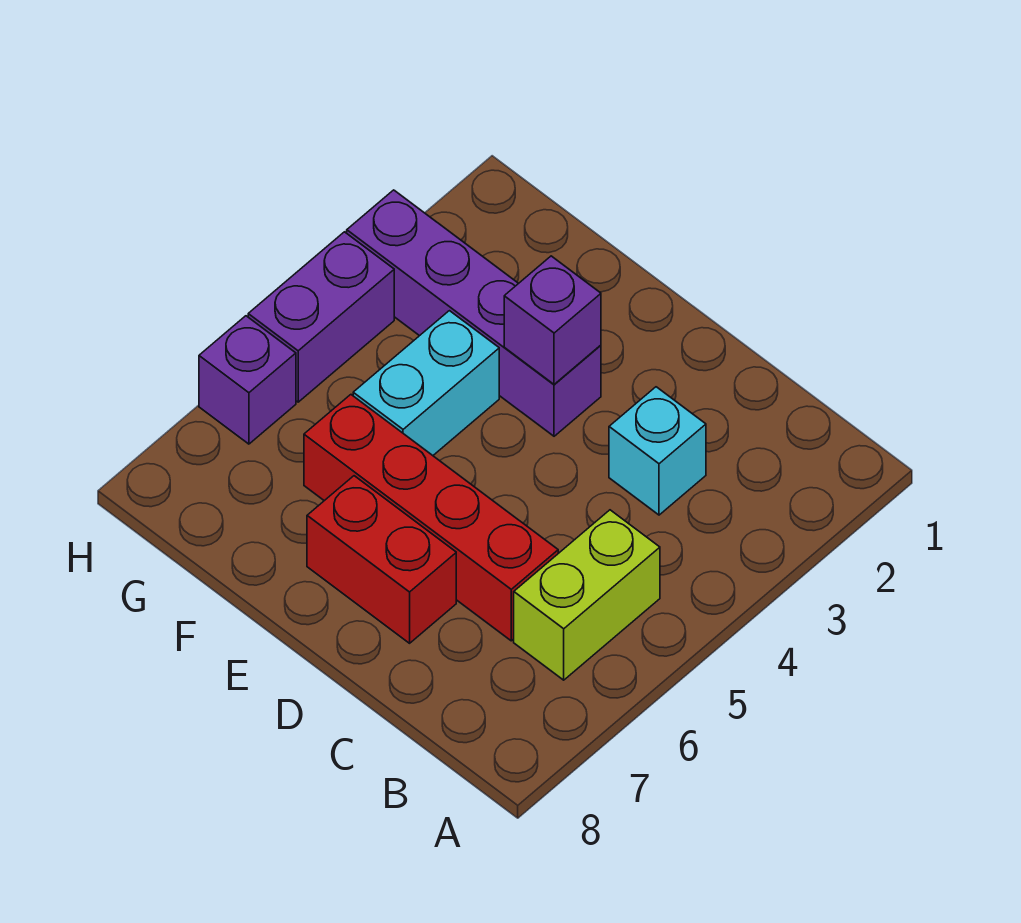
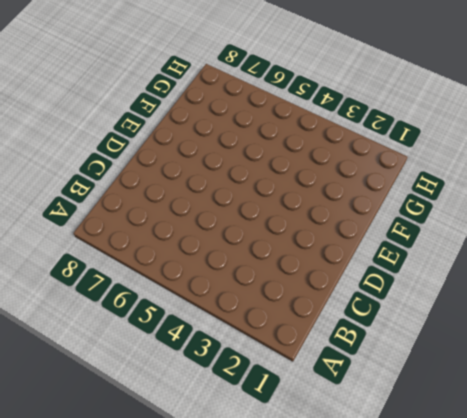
none -> lime 1x2 brick [514,510,660,680]
none -> cyan 1x1 brick [609,387,706,515]

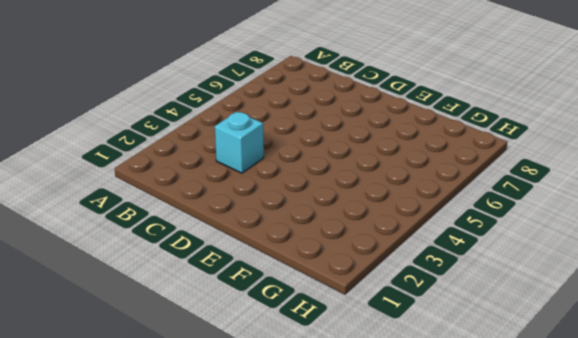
none -> lime 1x2 brick [514,510,660,680]
none -> red 1x4 brick [304,395,558,641]

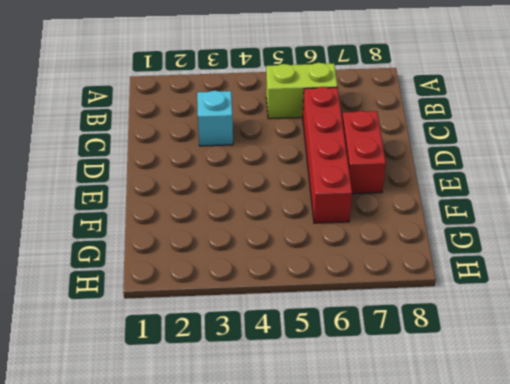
none -> purple 1x4 brick [347,190,601,436]
none -> cyan 1x2 brick [353,311,499,455]

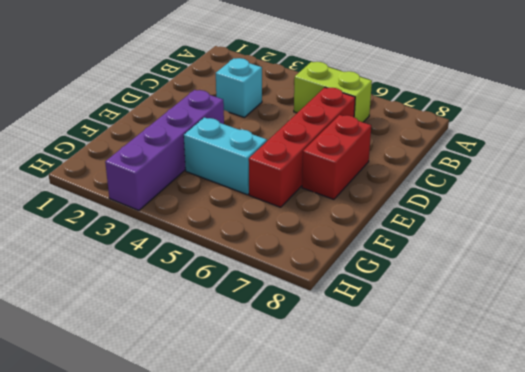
none -> purple 1x2 brick [248,232,394,402]
none -> purple 1x1 brick [199,316,296,444]

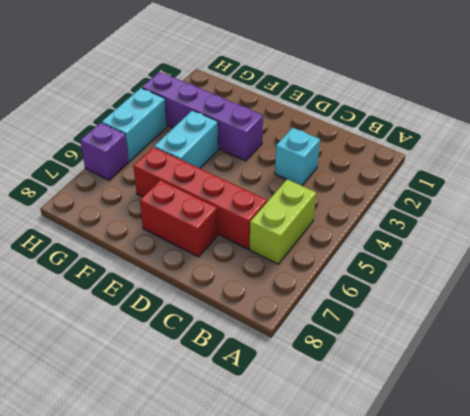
cyan 1x2 brick [102,88,167,161] -> purple 1x2 brick [248,232,394,402]
none -> purple 1x1 brick [504,256,601,384]

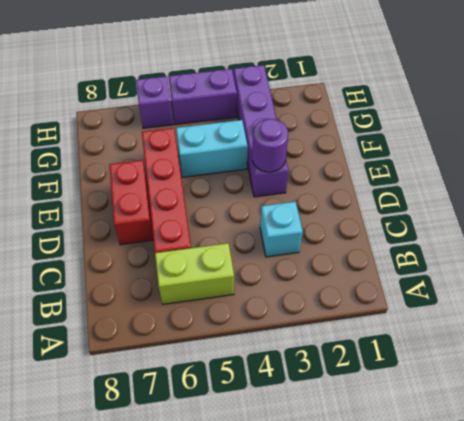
purple 1x1 round brick [252,119,288,172] -> purple 1x1 brick [504,256,601,384]

